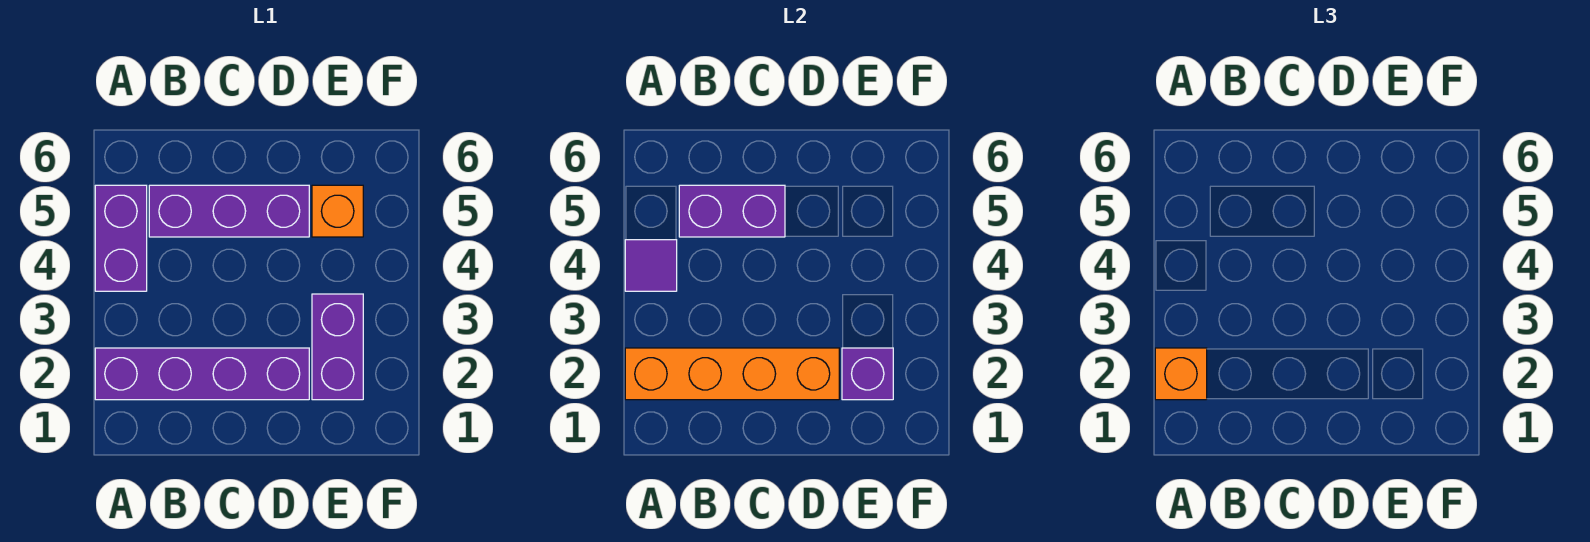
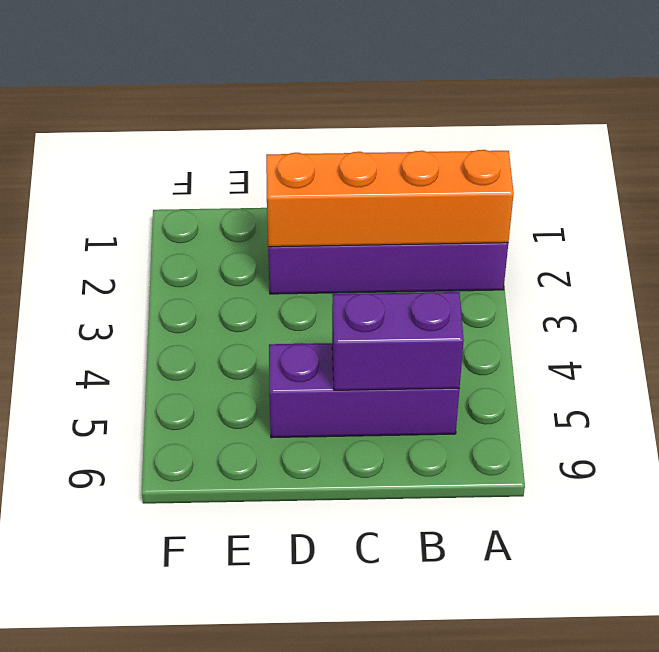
none -> purple 1x2 brick [95,185,147,291]
none -> purple 1x2 brick [312,294,363,400]

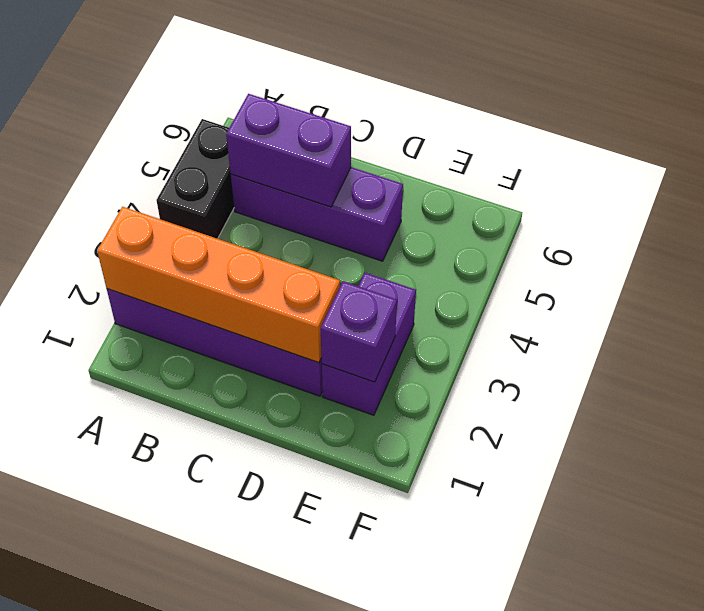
black 1x2 brick [156,119,234,239] -> purple 1x2 brick [95,185,147,291]
none -> orange 1x1 brick [312,185,363,237]
none -> purple 1x1 tile [625,240,677,291]

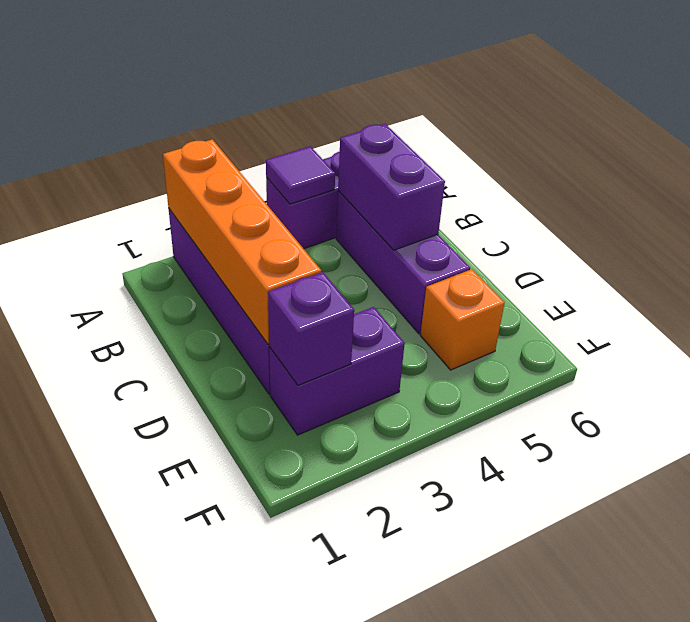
none -> orange 1x1 brick [1155,348,1207,400]

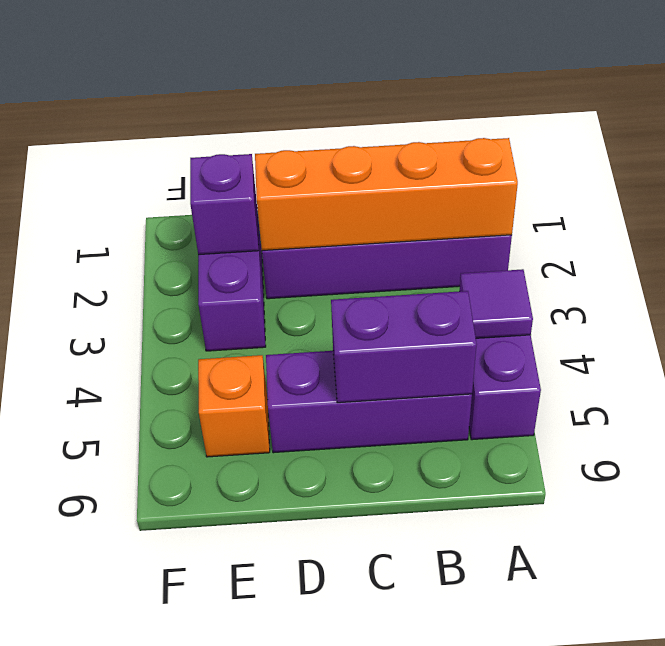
none -> orange 1x1 brick [1155,348,1207,400]

